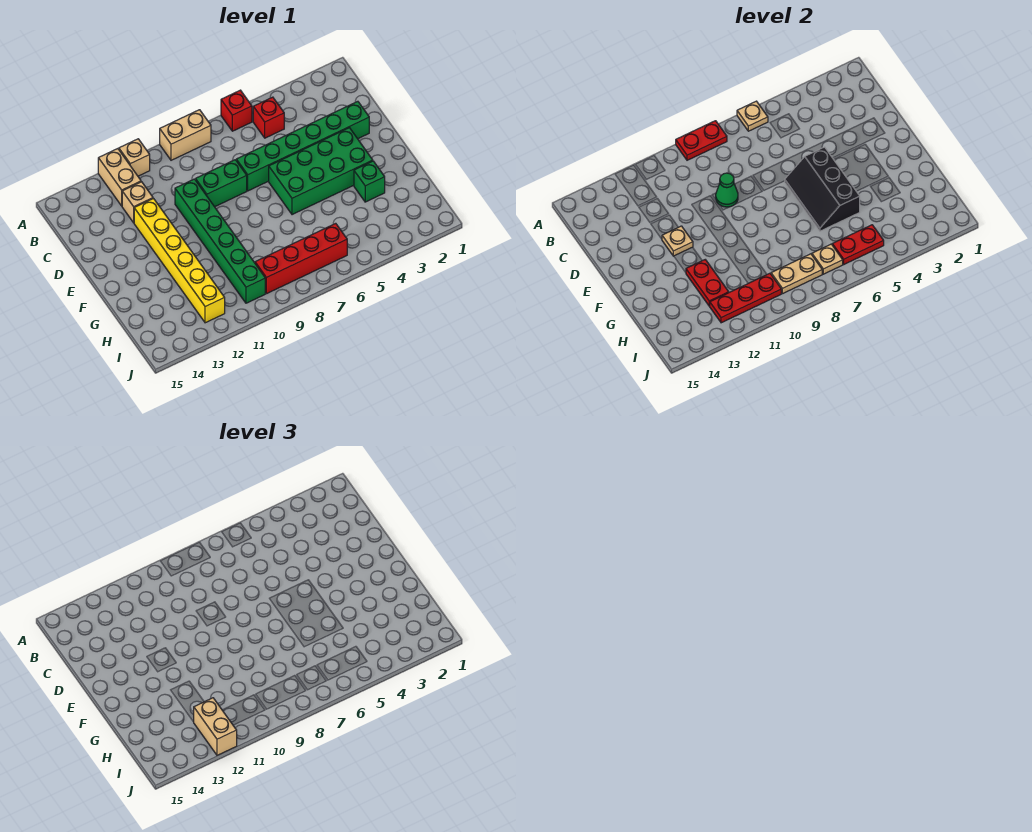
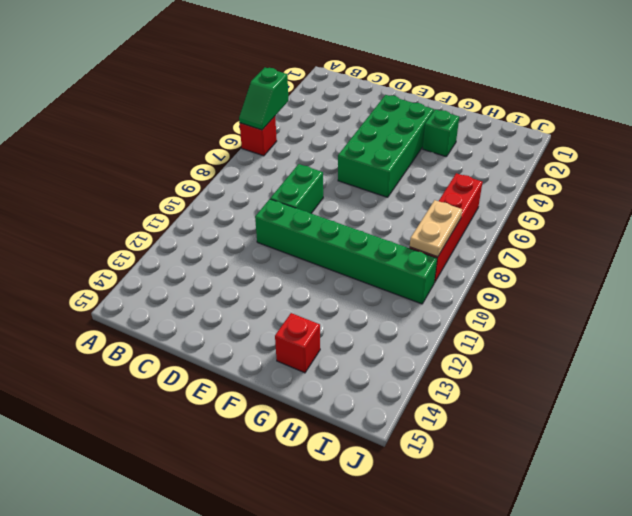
green 1x2 slope [239,68,288,130] -> tan 1x1 plate [737,101,768,131]
red 1x1 brick [275,313,320,373] -> red 1x1 brick moved to [253,97,284,138]
none -> tan 1x2 brick [160,110,211,160]
none -> tan 1x1 brick [119,139,150,176]
none -> tan 1x2 brick [98,149,141,206]

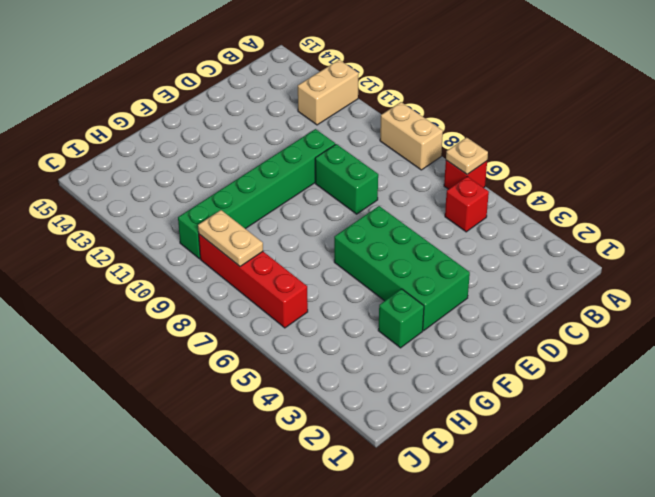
none -> tan 1x1 brick [119,139,150,176]
none -> tan 1x1 brick [122,182,153,223]
none -> green 1x6 brick [236,101,369,191]

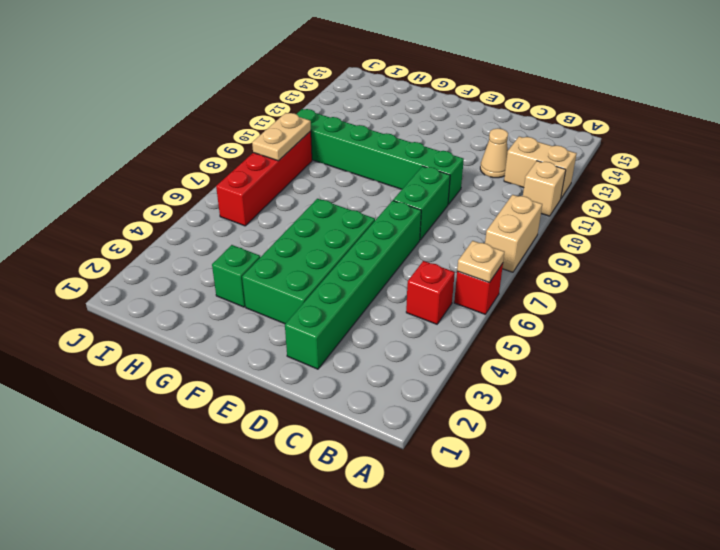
tan 1x1 cone [480,128,508,178] -> tan 1x1 brick [122,182,153,223]
none -> yellow 1x6 brick [134,199,225,323]
none -> red 1x2 plate [676,121,727,160]
none -> green 1x1 cone [716,173,738,207]

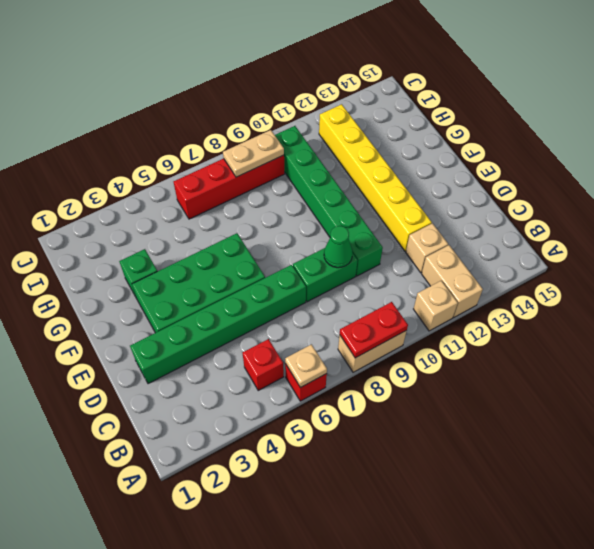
none -> black 2x3 slope [785,147,860,231]
none -> tan 1x1 plate [662,226,693,256]
none -> red 1x2 plate [686,260,729,306]

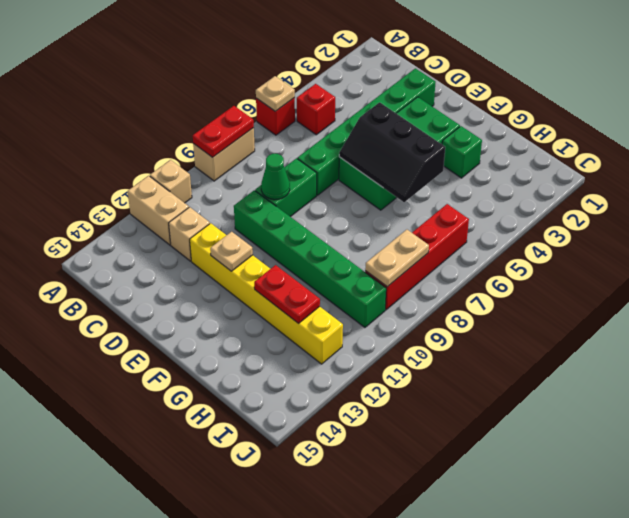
none -> red 1x2 plate [832,225,884,264]
none -> tan 1x1 plate [812,244,843,274]
none -> red 1x3 plate [710,273,781,323]

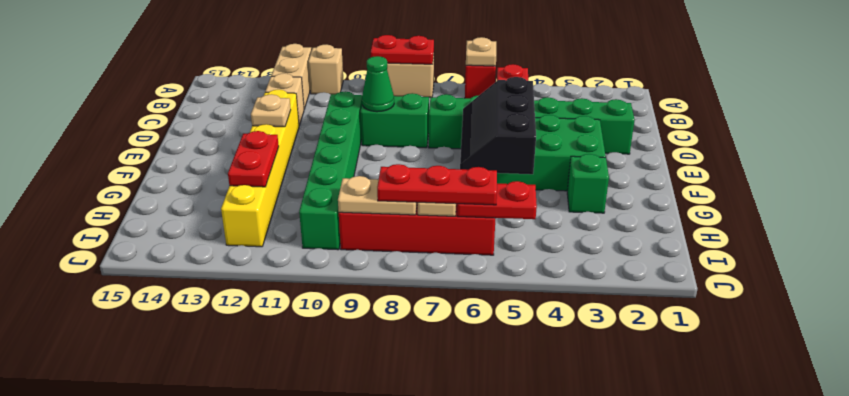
red 1x3 plate [377,164,497,205] -> red 1x3 plate moved to [710,273,781,323]
none -> tan 1x2 brick [194,698,237,755]

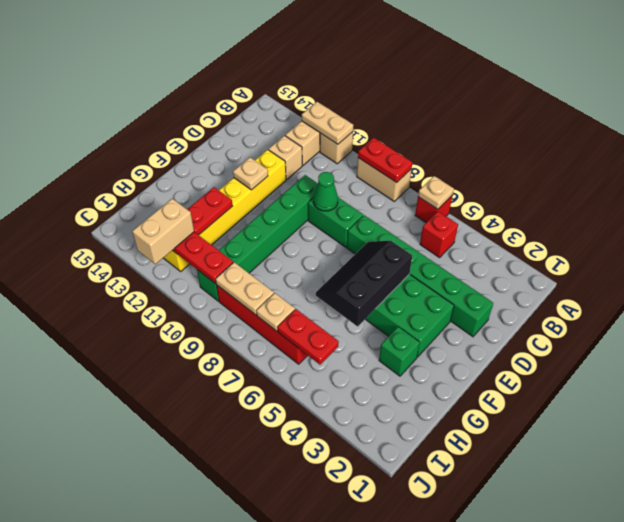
tan 1x2 plate [302,102,353,144] -> none

